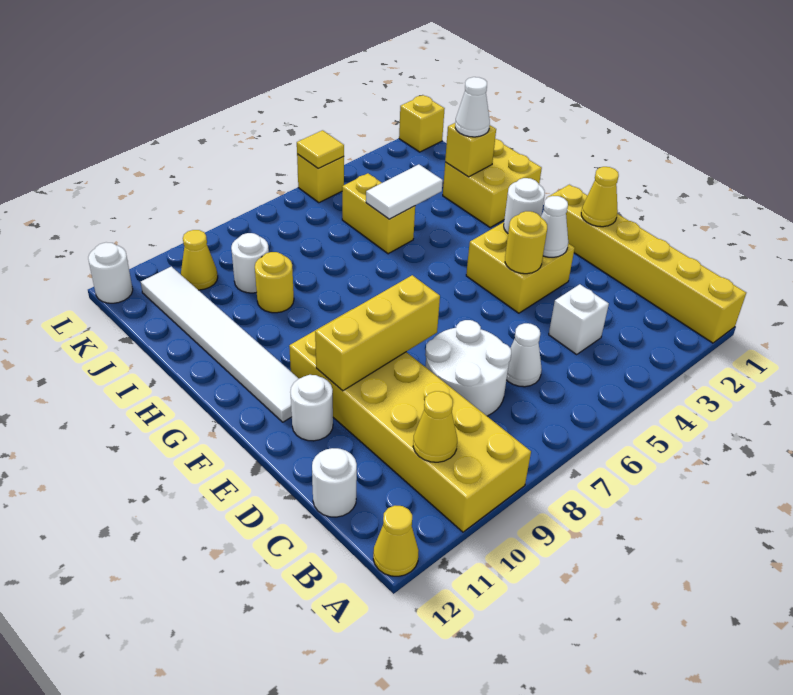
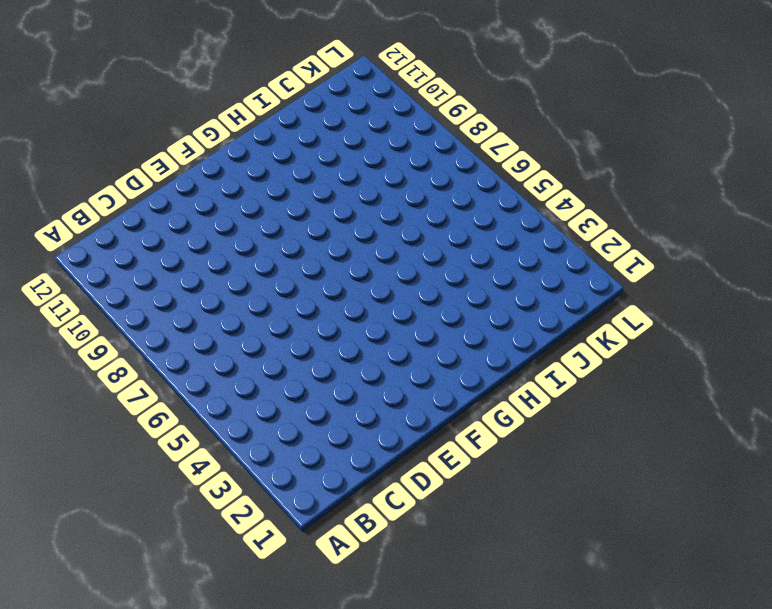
none -> yellow 1x6 brick [546,185,746,343]
none -> yellow 2x6 brick [289,310,531,532]
none -> yellow 1x1 cone [373,506,419,576]

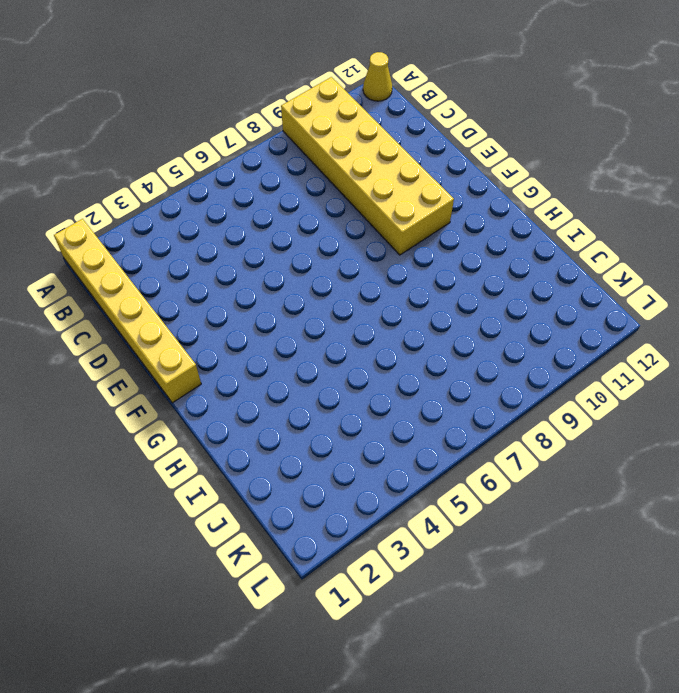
none -> white 1x1 brick [549,284,609,354]
none -> white 1x1 cone [507,323,542,387]
none -> white 2x2 round brick [425,320,511,416]

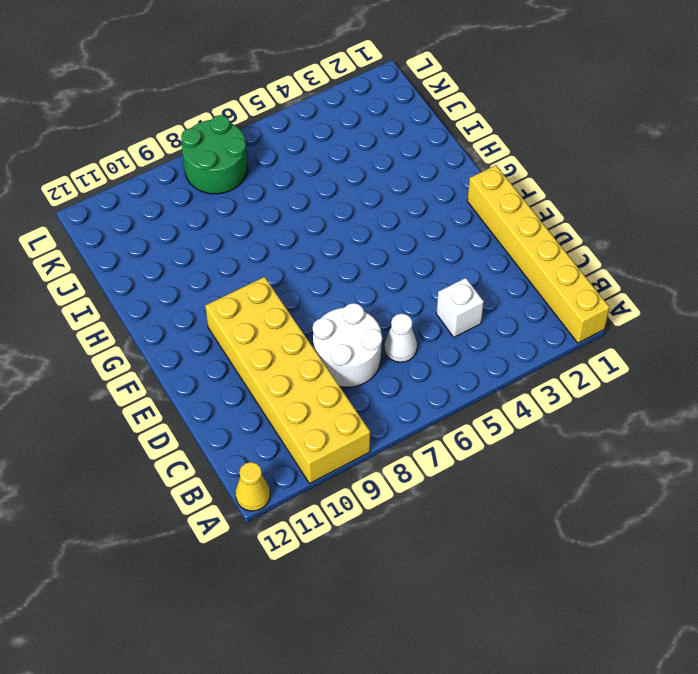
green 2x2 round brick [181,115,248,194] -> none
none -> white 1x1 round brick [312,448,357,517]
none -> yellow 2x2 brick [466,222,575,313]
none -> white 1x1 round brick [291,375,333,441]

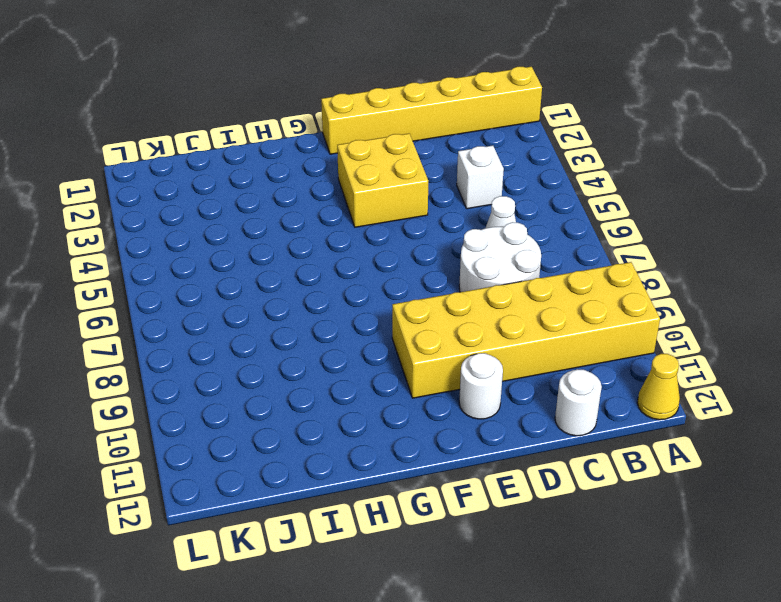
none -> white 1x6 tile [141,266,299,422]
none -> yellow 2x2 brick [443,139,542,227]
none -> yellow 1x2 brick [342,173,415,254]

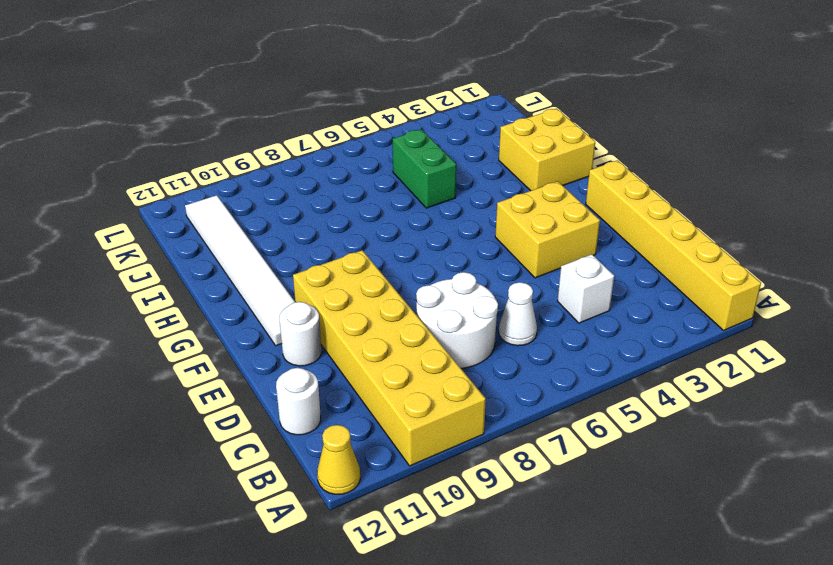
green 1x2 brick [393,129,456,208] -> yellow 1x2 brick [342,173,415,254]
none -> yellow 1x1 round brick [255,252,294,313]
none -> white 1x1 round brick [231,233,269,293]
none -> yellow 1x1 cone [181,230,218,290]

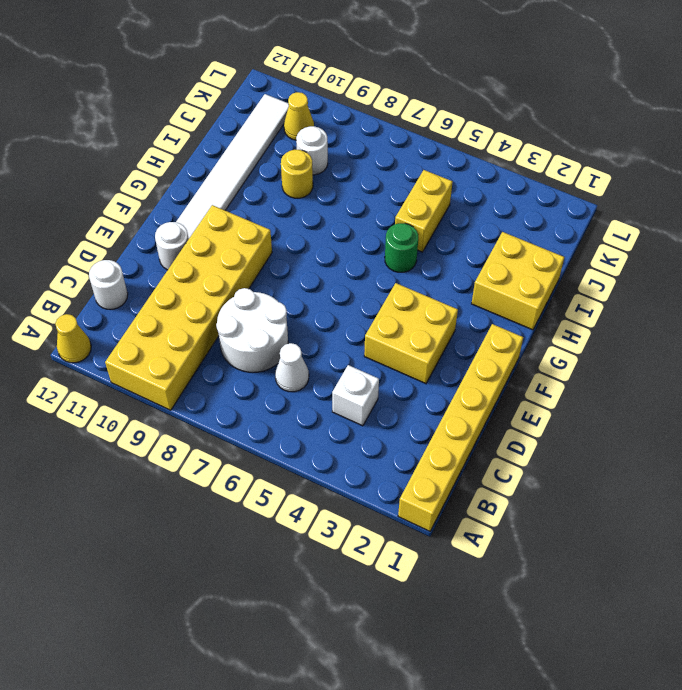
green 1x1 round brick [385,223,418,272] -> none
none -> yellow 1x1 brick [399,95,445,152]
none -> yellow 1x1 brick [297,154,344,203]
none -> white 1x1 round brick [88,242,133,303]

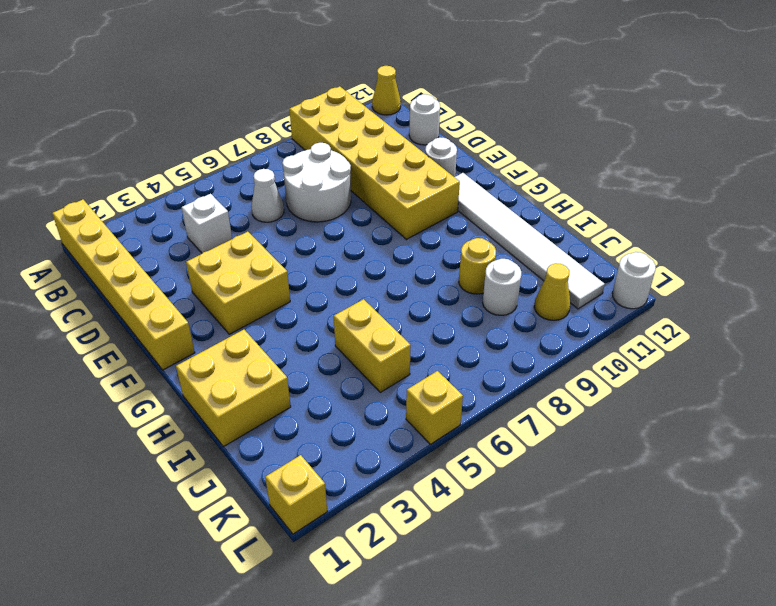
none -> yellow 1x1 cone [413,391,457,462]
none -> yellow 1x1 cone [581,167,619,227]
none -> white 1x1 cone [541,196,568,257]

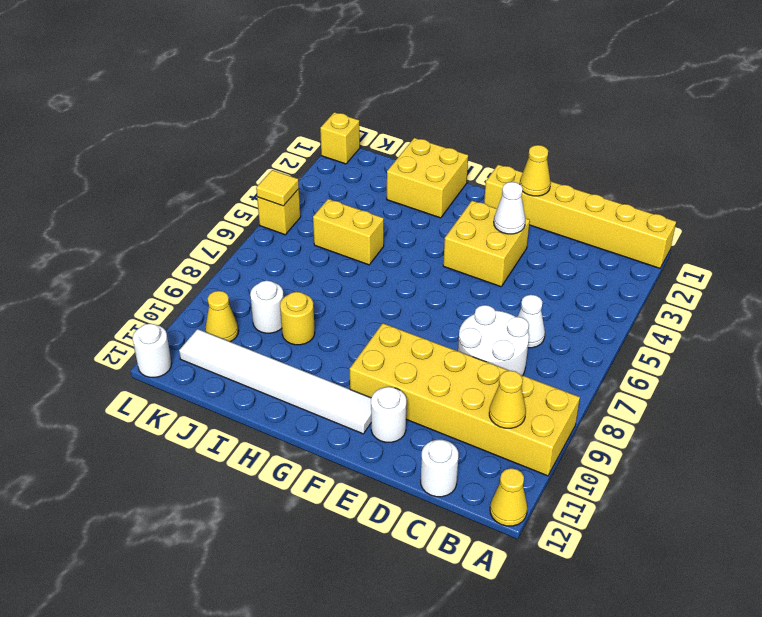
none -> white 1x1 brick [549,284,609,354]
none -> yellow 1x1 round brick [505,211,547,274]
none -> yellow 1x3 brick [315,275,440,391]

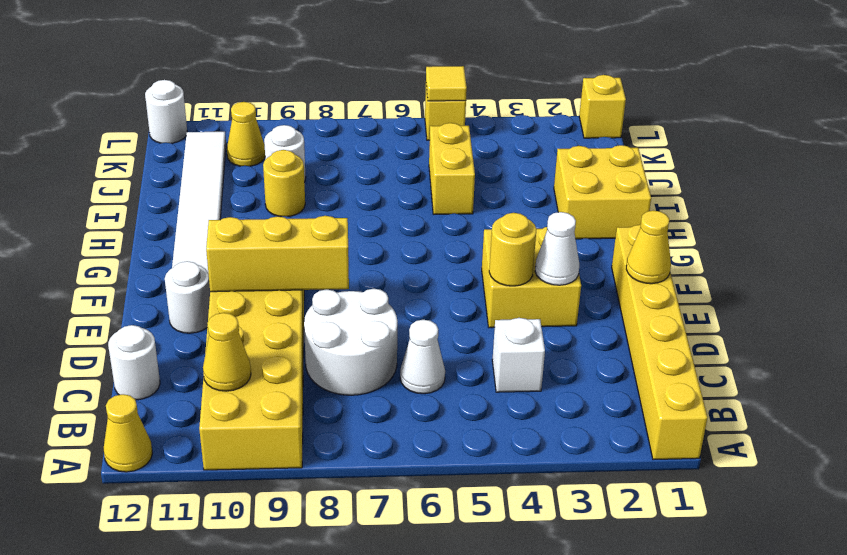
none -> white 1x1 round brick [504,178,545,233]
none -> yellow 1x1 brick [445,123,496,177]
none -> white 1x2 tile [366,164,443,219]

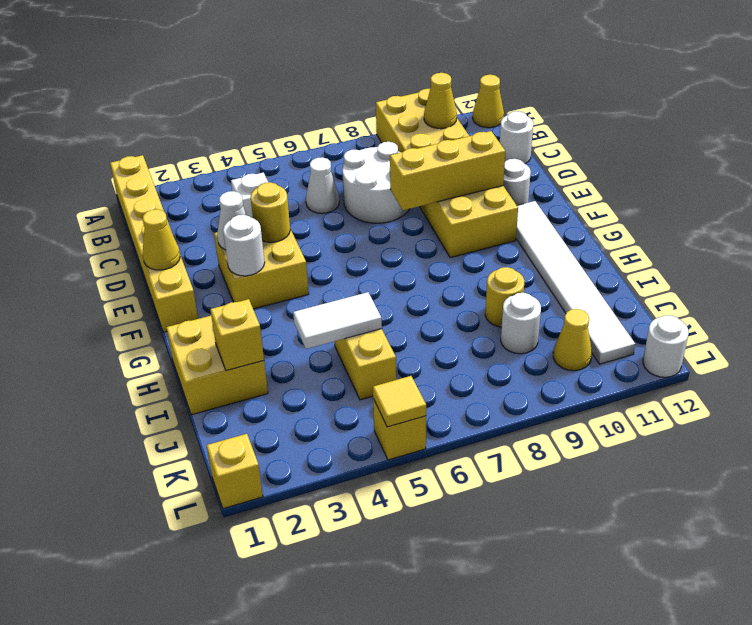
none -> white 1x1 cone [455,77,490,137]

